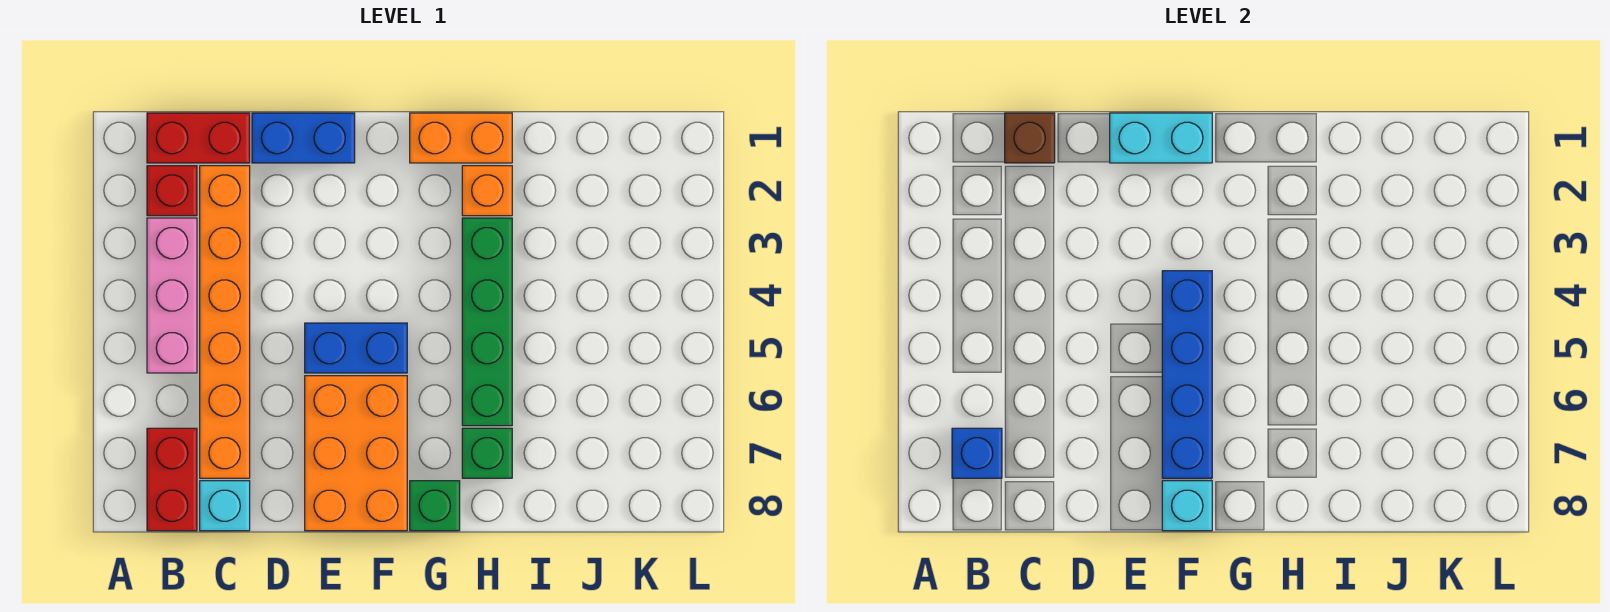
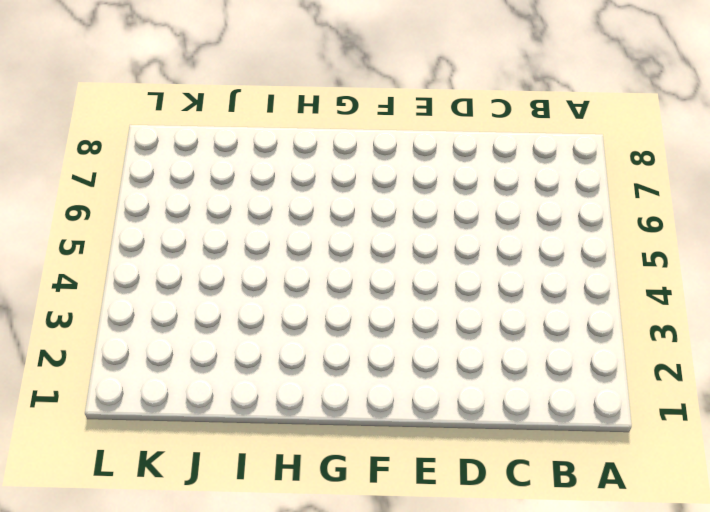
none -> red 1x2 brick [147,113,250,163]
none -> red 1x1 brick [147,166,197,216]
none -> pink 1x3 brick [147,218,197,373]

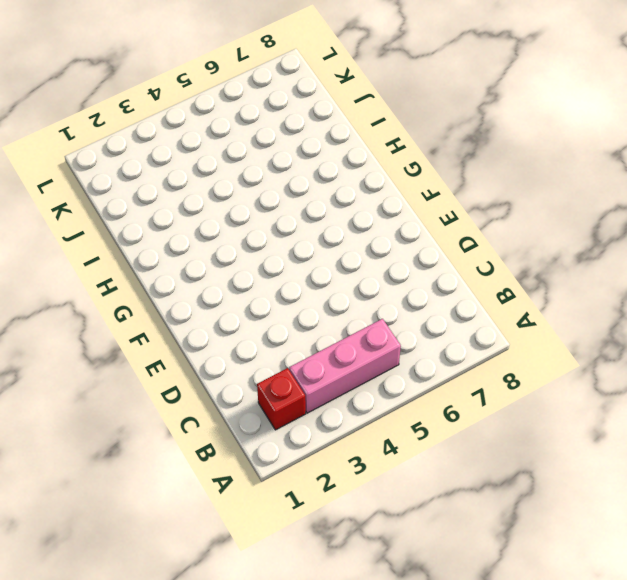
none -> red 1x2 brick [147,113,250,163]
none -> red 1x2 brick [147,428,197,531]
none -> orange 1x6 brick [200,166,250,478]

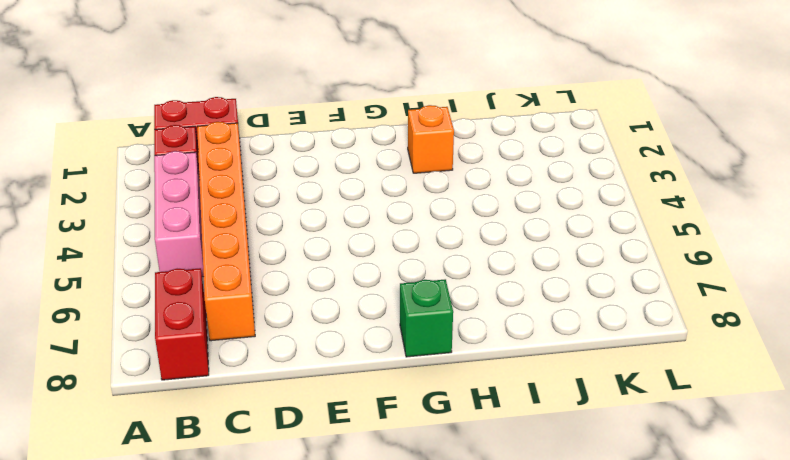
none -> cyan 1x1 brick [200,481,250,531]
none -> blue 1x2 brick [252,113,355,163]
none -> blue 1x2 brick [305,323,407,373]

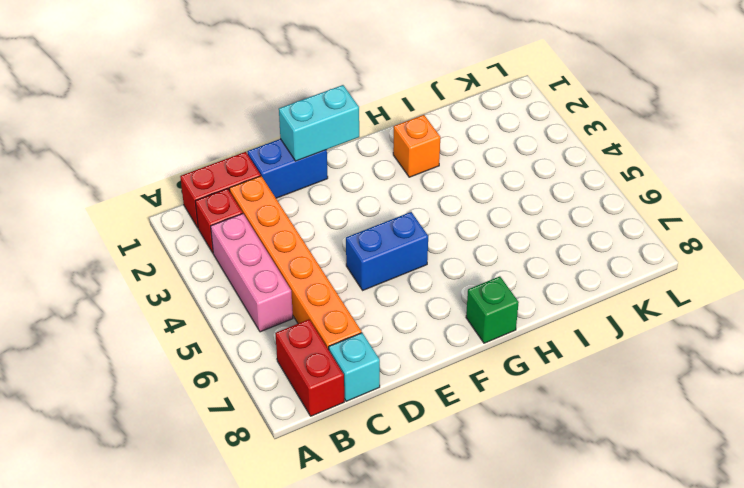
none -> orange 2x3 brick [305,376,407,531]
none -> orange 1x2 brick [410,113,512,163]
none -> green 1x4 brick [462,218,512,426]

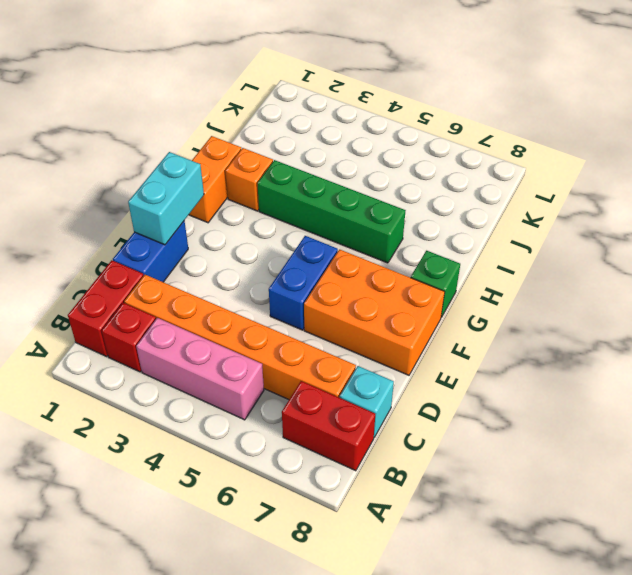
none -> green 1x1 brick [462,428,512,478]
none -> blue 1x1 brick [952,428,1002,478]
none -> brown 1x1 brick [1005,113,1055,163]

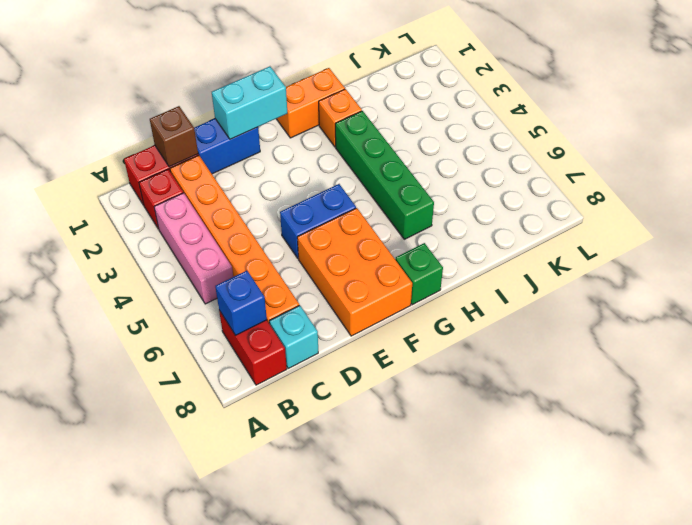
none -> green 1x1 brick [462,428,512,478]
none -> blue 1x4 brick [1162,271,1212,478]
none -> cyan 1x1 brick [1162,481,1212,531]

